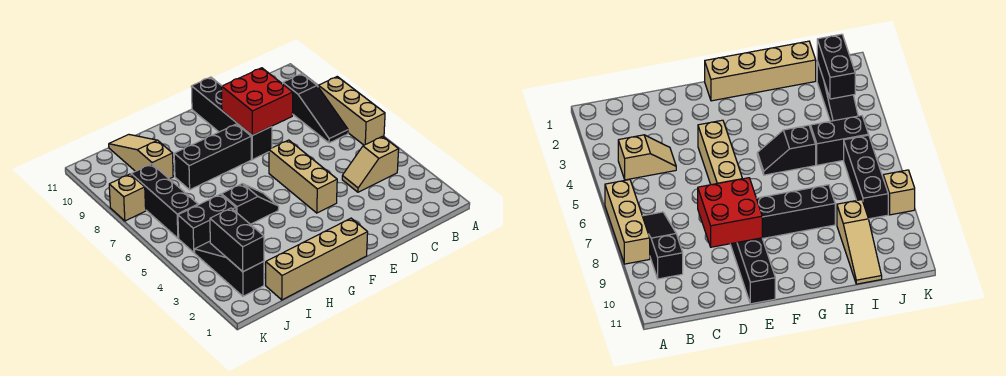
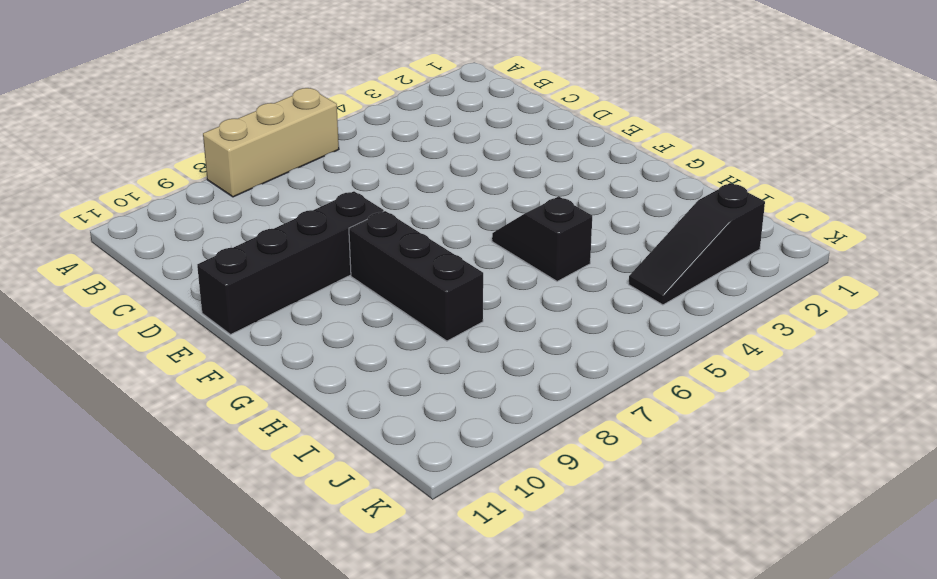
none -> tan 1x2 slope [342,136,399,192]
none -> black 1x3 slope [283,74,348,143]
none -> tan 1x3 brick [269,140,337,213]

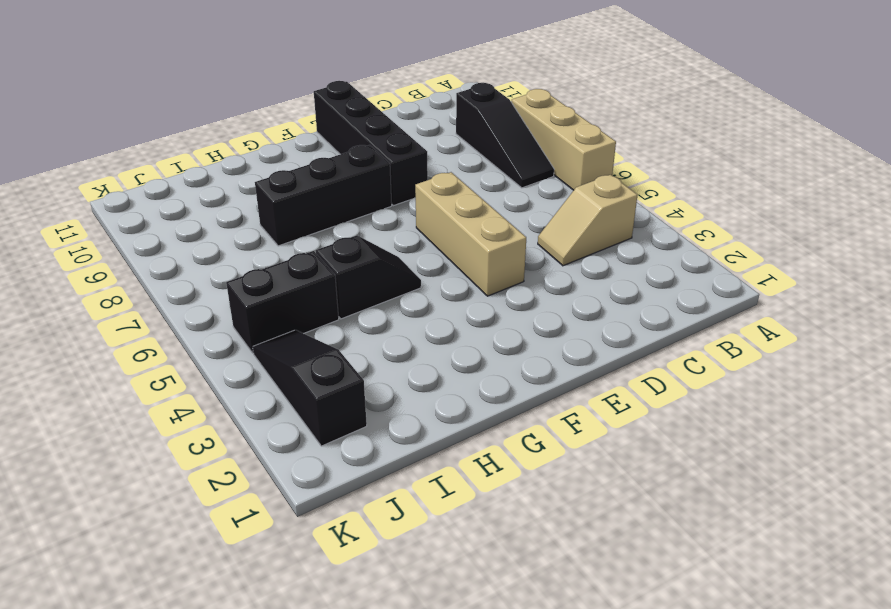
none -> tan 1x4 brick [266,218,368,300]
none -> tan 1x3 slope [109,135,173,179]
none -> black 1x3 brick [131,164,198,238]

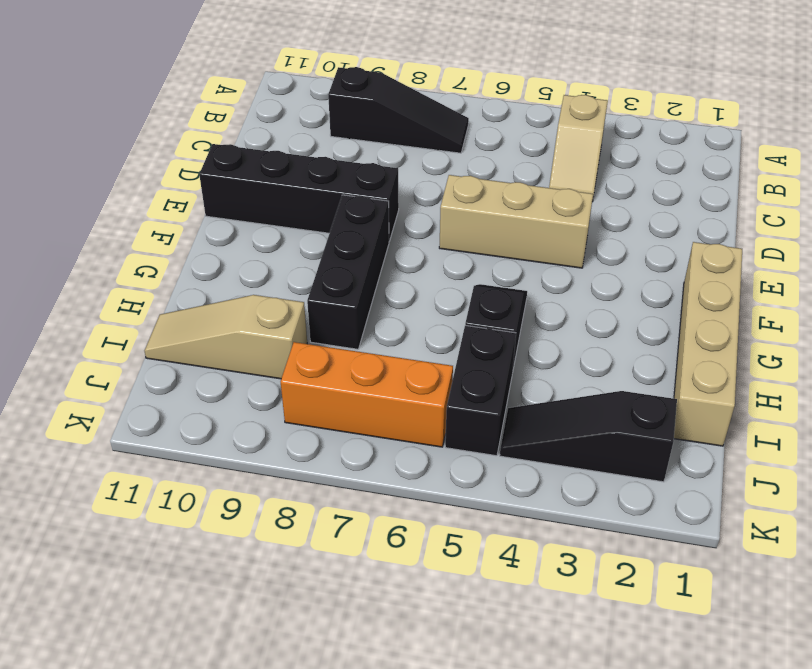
orange 1x3 brick [281,342,453,447] -> black 1x3 brick [131,164,198,238]
none -> tan 1x3 brick [318,77,385,145]
none -> tan 1x1 brick [109,174,146,221]
none -> red 2x2 brick [222,68,293,135]

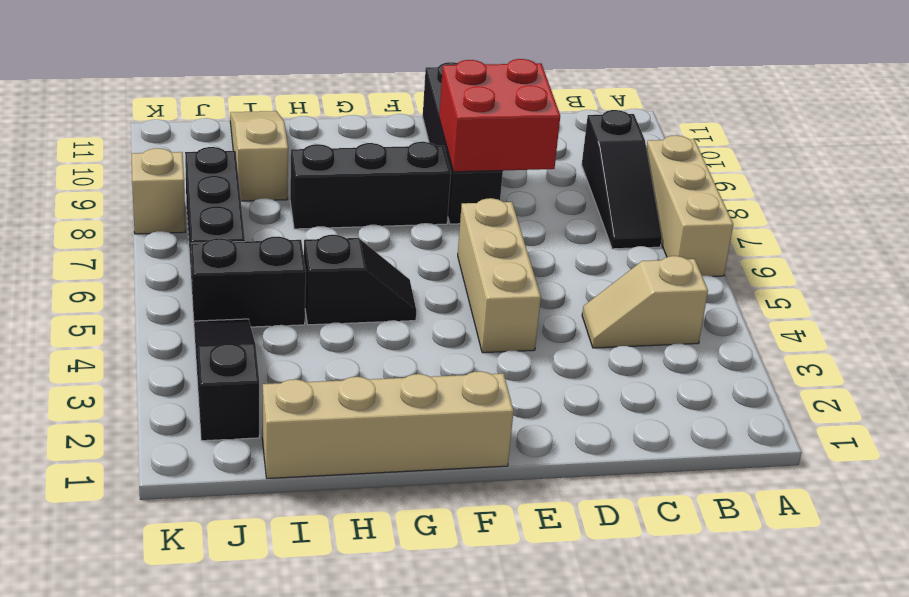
none -> black 1x2 brick [210,208,264,272]

